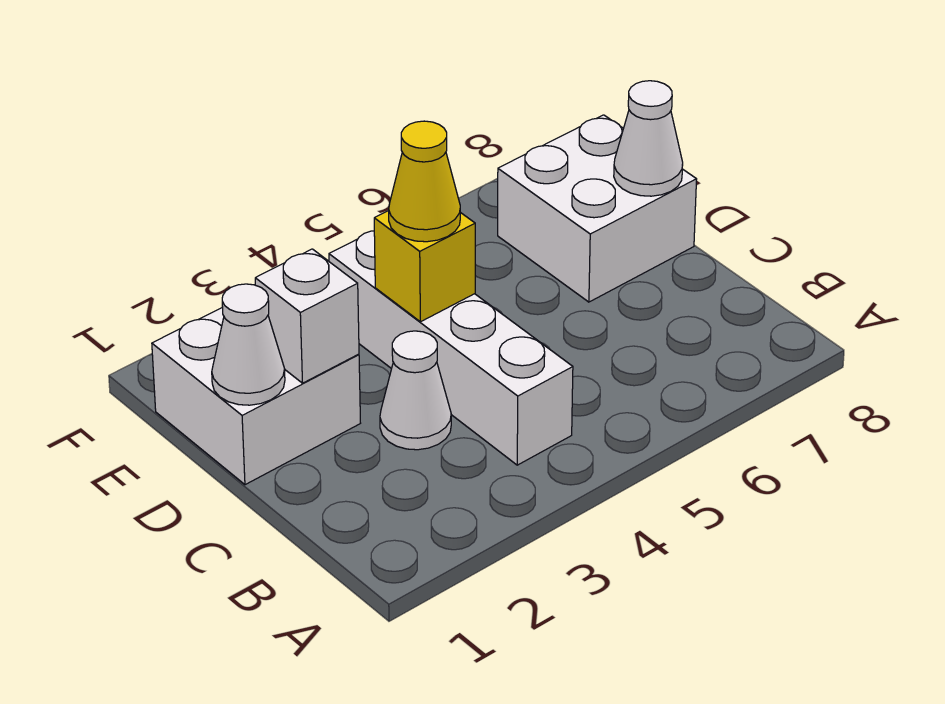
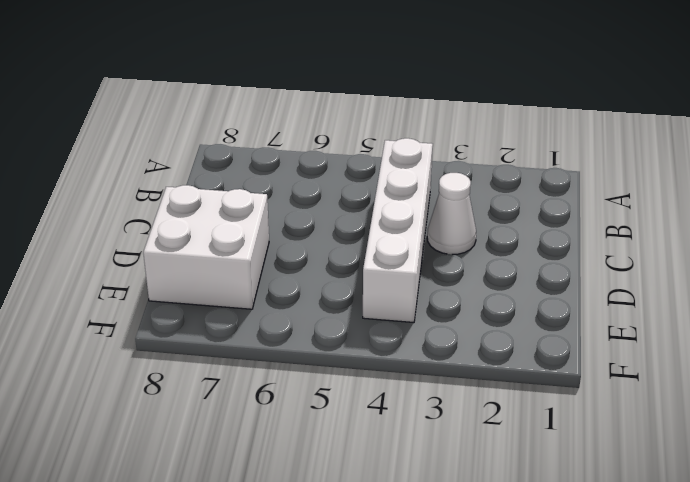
none -> white 2x2 brick [152,307,360,485]
none -> white 1x1 cone [212,284,285,405]

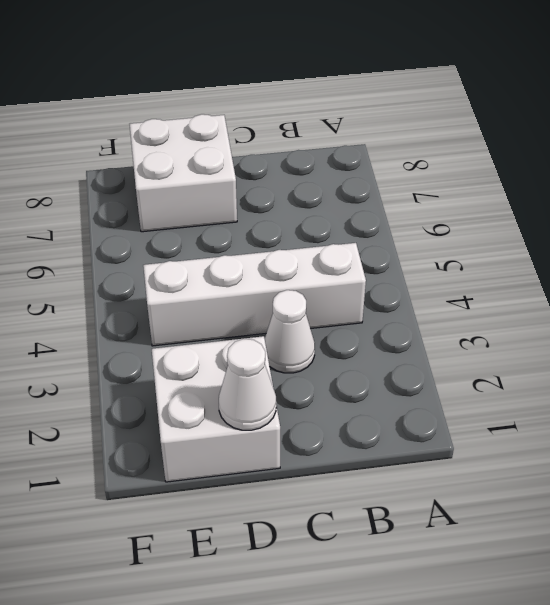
none -> white 1x1 brick [255,249,359,383]
none -> yellow 1x1 brick [374,211,475,322]

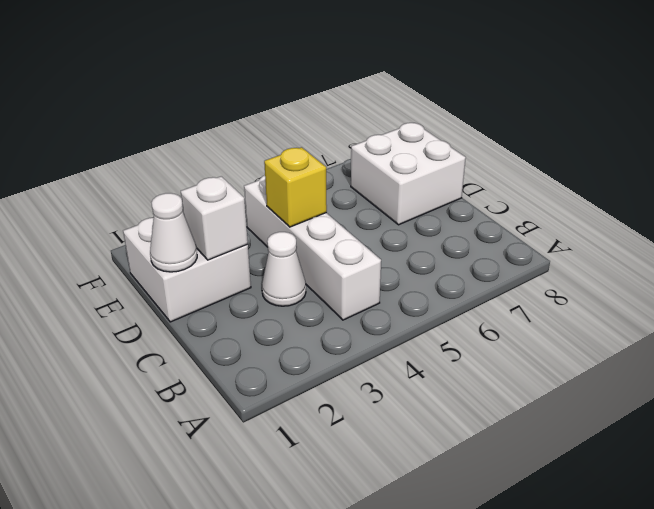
none -> white 1x1 cone [614,81,683,196]
none -> yellow 1x1 cone [389,121,460,242]

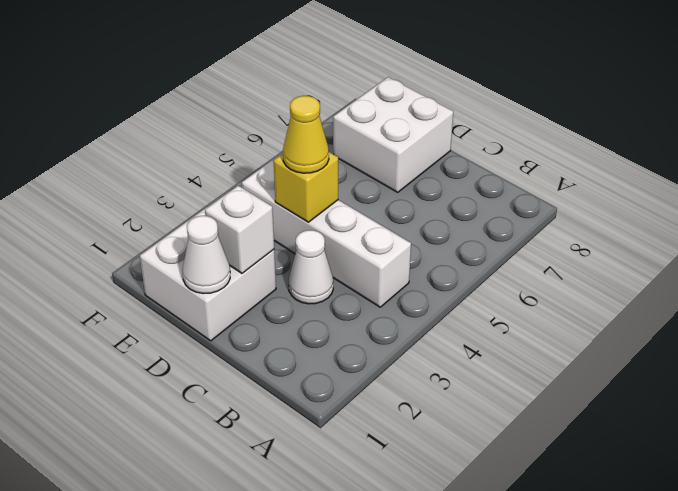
none -> white 1x1 cone [614,81,683,196]

